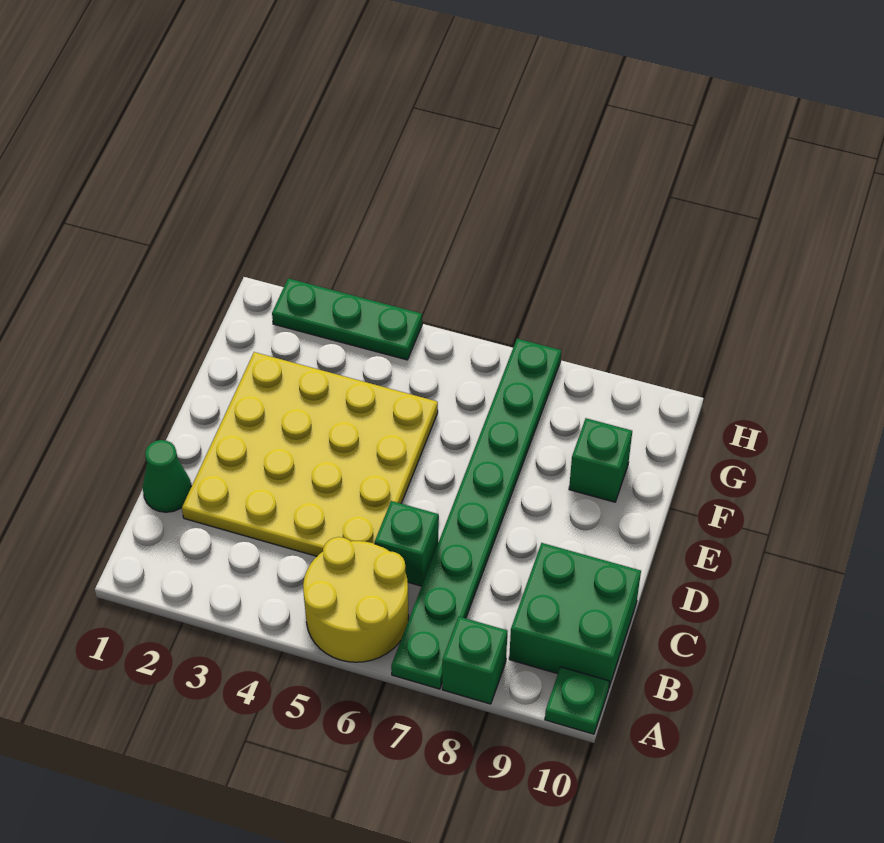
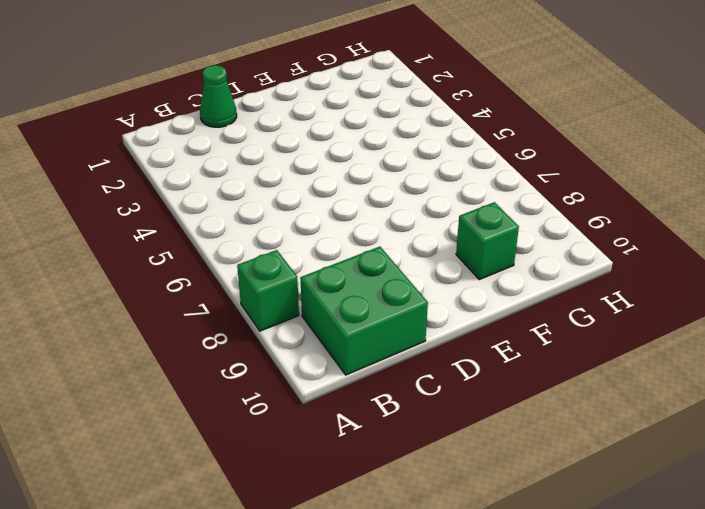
none -> yellow 2x2 round brick [303,537,409,662]
none -> green 1x8 plate [391,339,561,689]

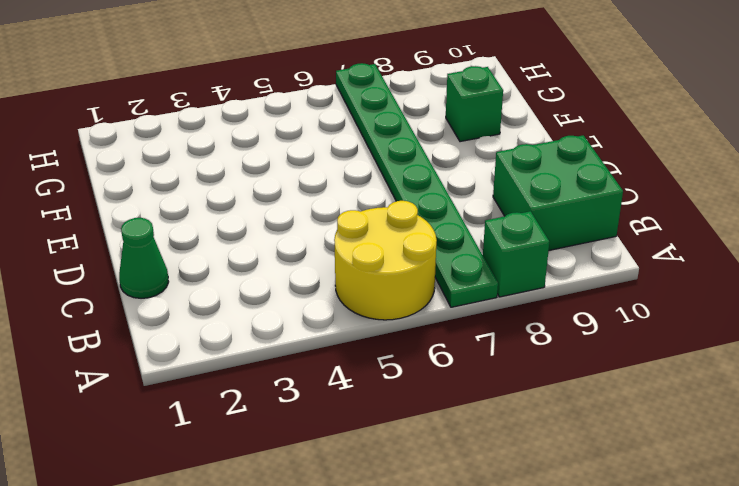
none -> green 1x1 plate [545,667,609,734]
none -> yellow 4x4 plate [182,352,438,556]

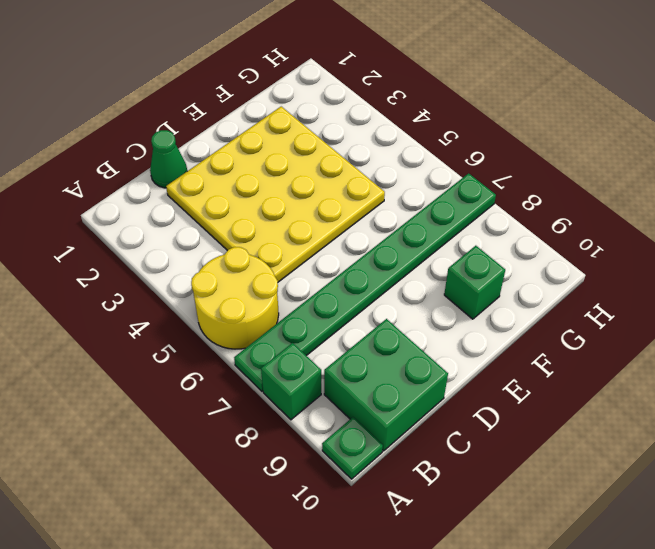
none -> green 1x1 brick [375,501,438,586]
none -> green 1x3 plate [272,278,422,360]

